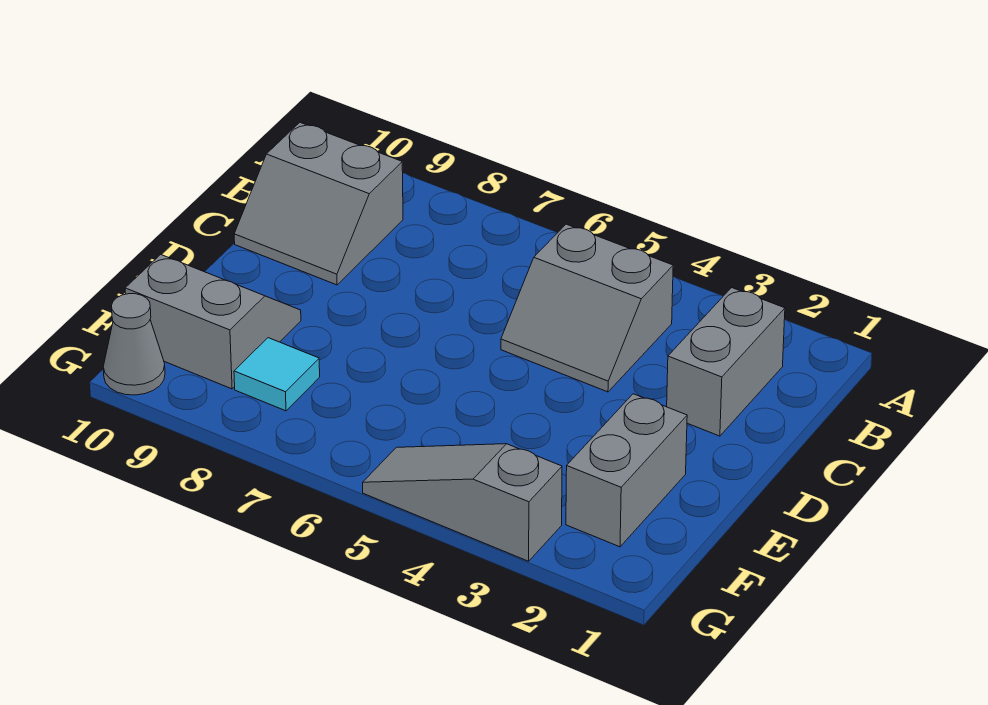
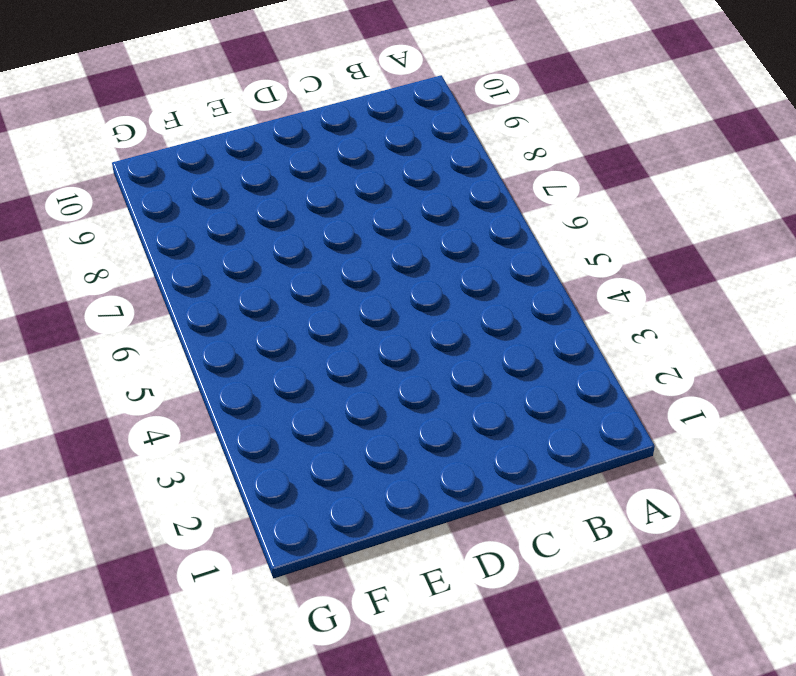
none -> grey 1x2 brick [667,288,785,436]
none -> grey 2x2 slope [501,224,673,392]

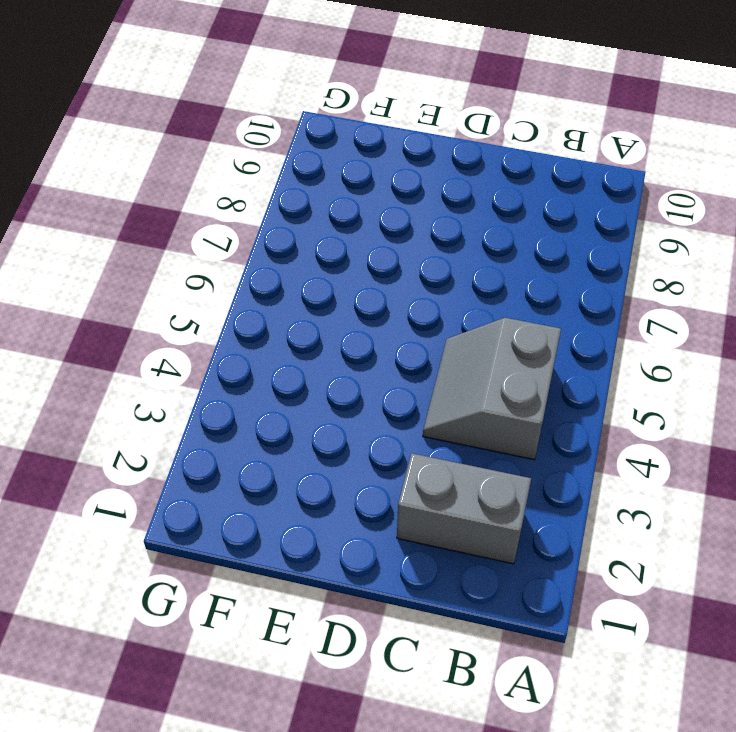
none -> grey 2x2 slope [234,123,403,285]
none -> grey 1x2 brick [566,394,687,547]

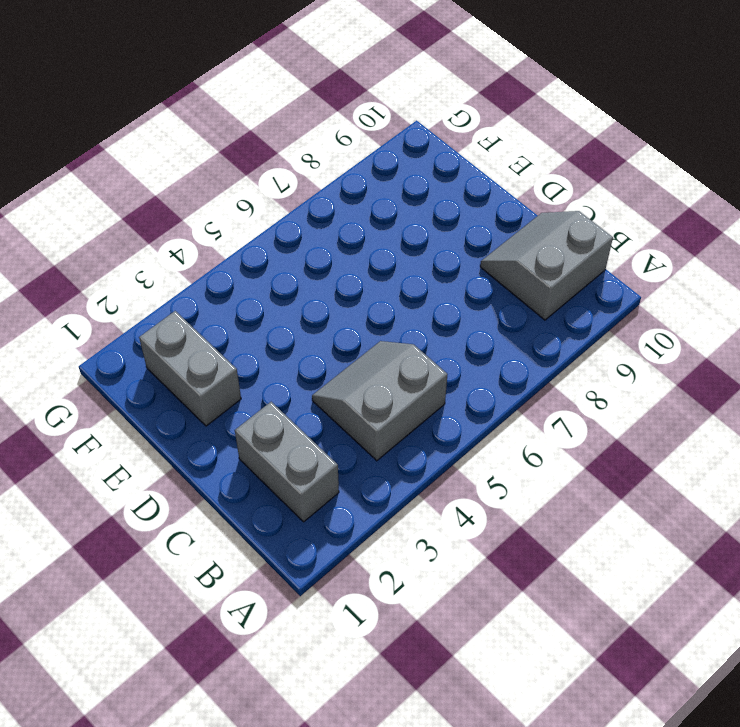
none -> grey 2x2 slope [125,255,301,389]
none -> cyan 1x1 tile [234,338,320,411]

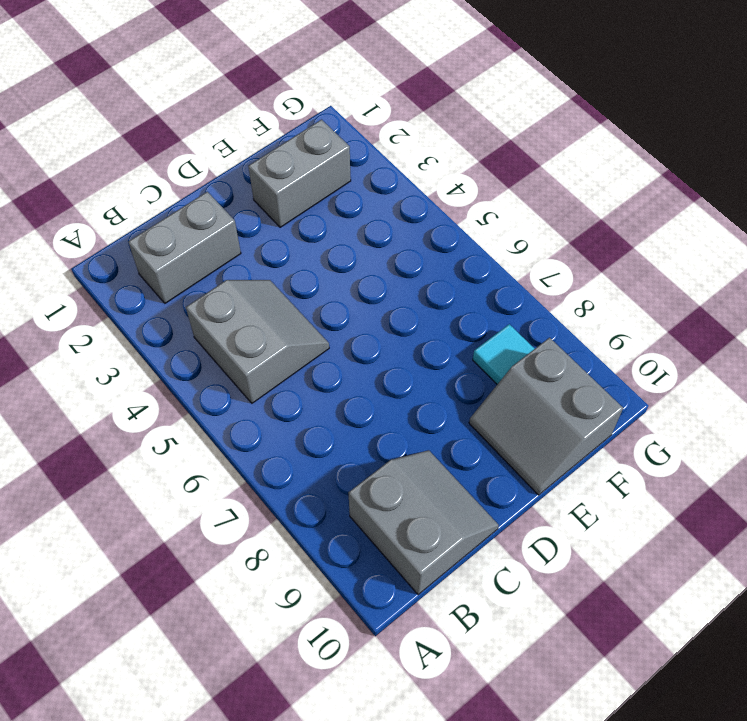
none -> grey 1x3 slope [363,444,562,561]
none -> grey 1x1 cone [103,294,165,395]

